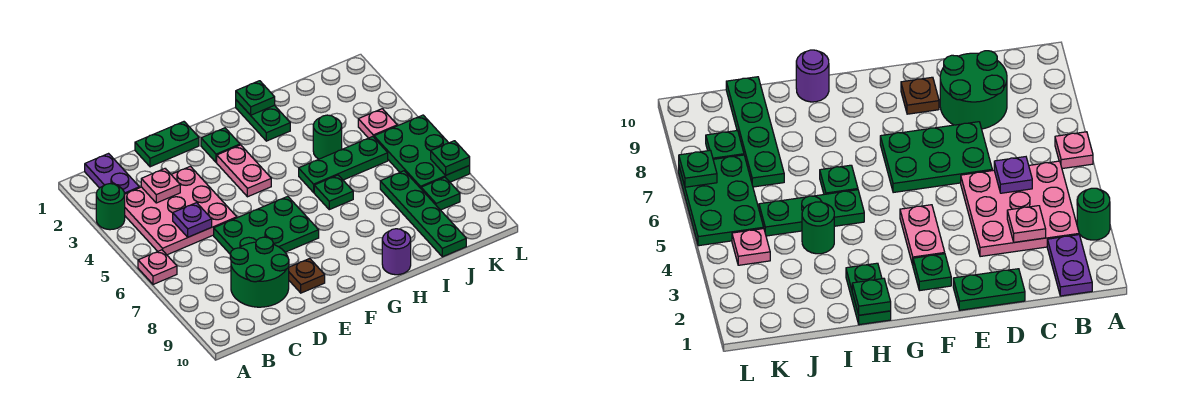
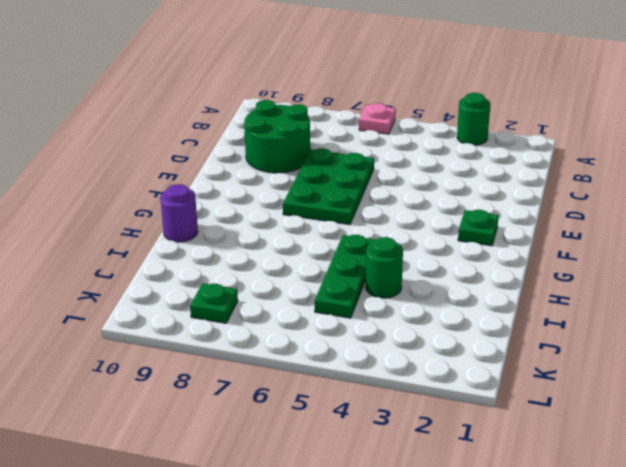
none -> purple 1x2 plate [85,154,139,194]
none -> pink 3x3 plate [124,166,237,255]
none -> green 1x2 plate [135,122,199,167]

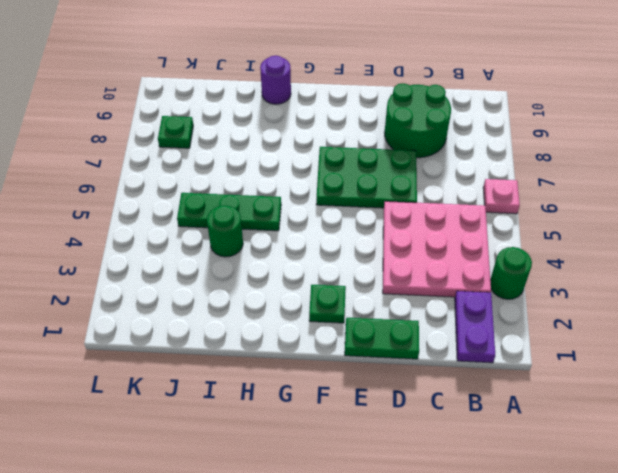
none -> brown 1x1 plate [289,259,325,293]
none -> pink 1x2 plate [217,145,271,197]
none -> green 1x2 plate [236,100,290,141]

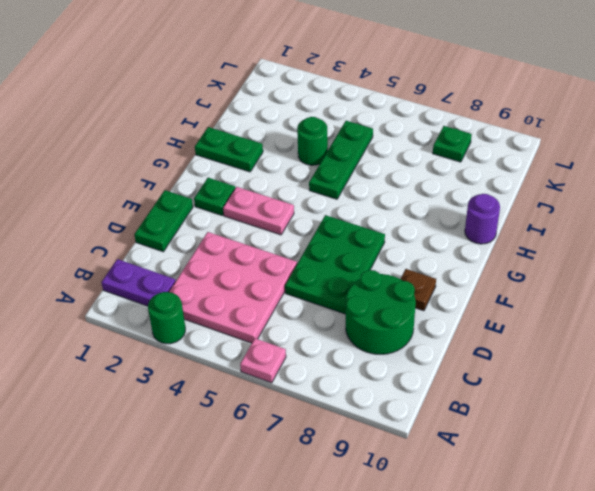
none -> green 1x1 plate [314,175,353,210]
none -> green 1x4 plate [380,171,466,257]
none -> pink 1x1 plate [358,109,397,138]

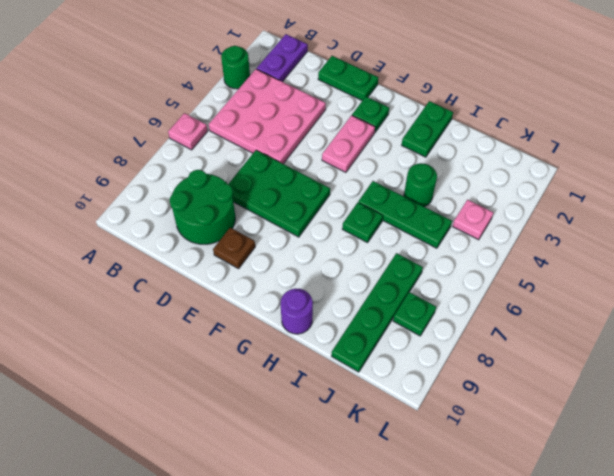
none -> green 2x3 plate [374,115,470,188]
none -> pink 1x1 plate [141,169,180,203]
none -> purple 1x1 plate [173,203,212,237]

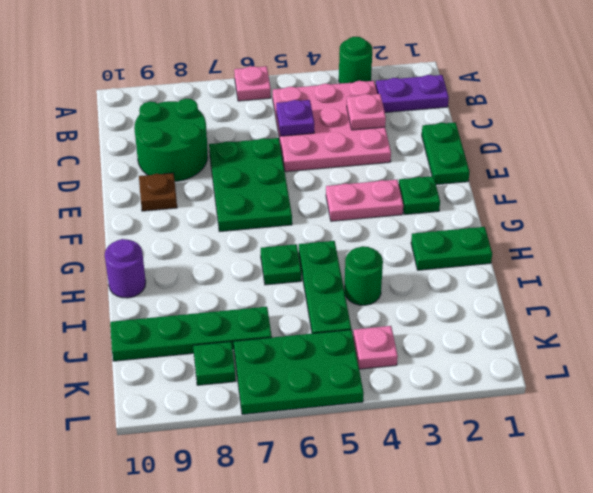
none -> green 1x1 plate [236,81,275,115]
none -> green 1x1 plate [431,141,470,175]

